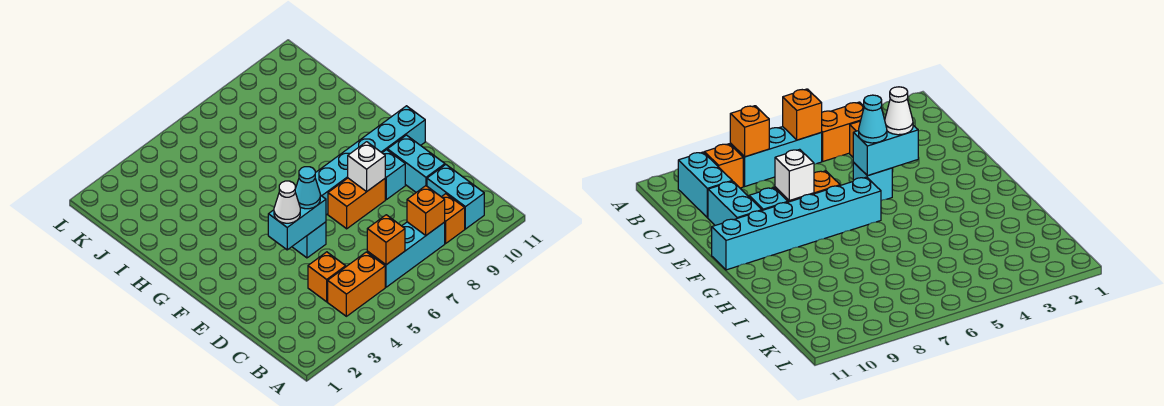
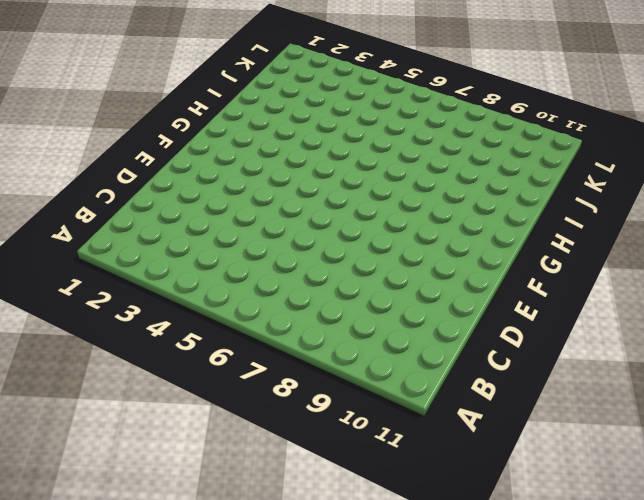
none -> orange 1x2 brick [328,252,385,316]
none -> cyan 1x3 brick [367,222,445,287]
none -> orange 1x1 brick [442,194,465,243]

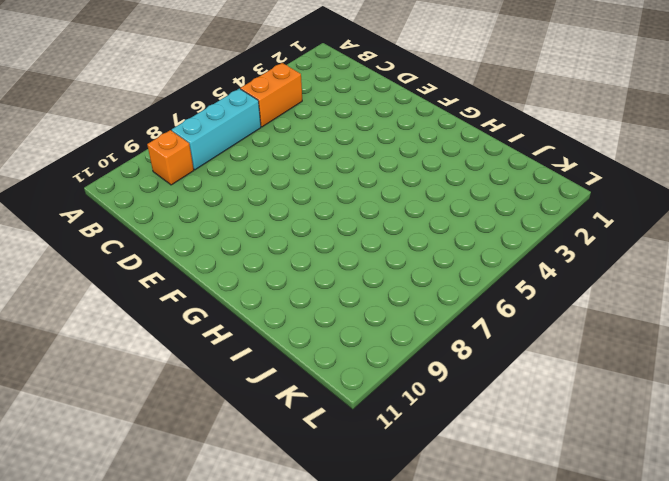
none -> cyan 1x2 brick [427,165,484,229]
none -> orange 1x1 brick [308,252,346,302]
none -> cyan 1x2 brick [387,135,445,192]

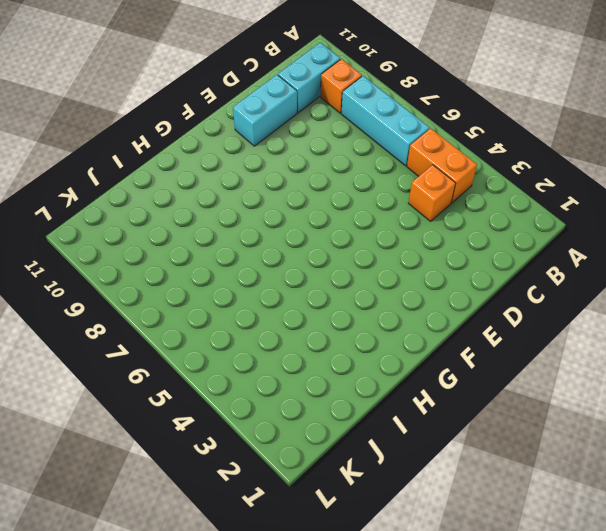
none -> cyan 1x1 brick [292,222,326,258]
none -> orange 1x2 brick [328,178,385,229]
none -> cyan 1x1 brick [383,150,405,200]

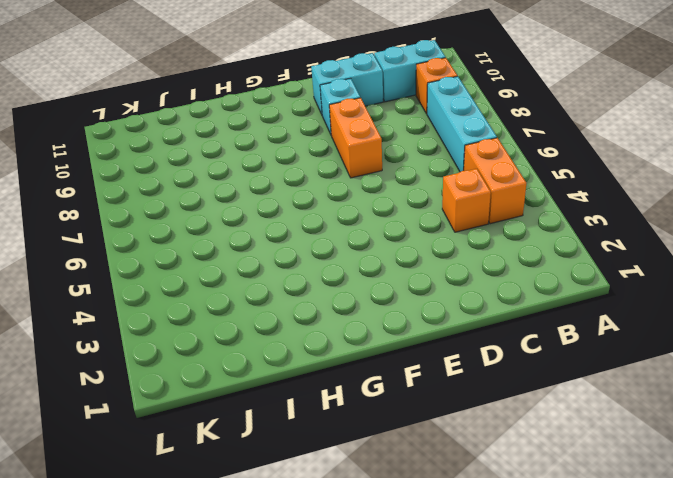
none -> cyan 1x1 brick [292,222,326,258]
none -> cyan 1x6 brick [295,106,425,215]
none -> orange 1x1 brick [367,215,405,265]

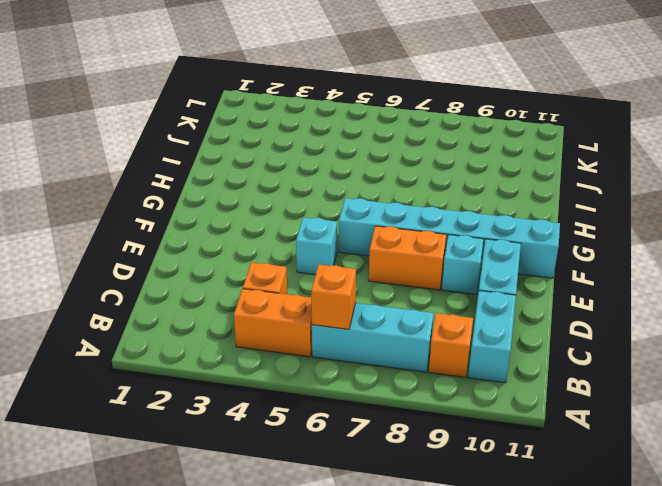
none -> orange 1x1 brick [407,186,445,235]
none -> cyan 1x2 brick [268,195,326,250]
none -> white 1x1 brick [348,142,385,192]

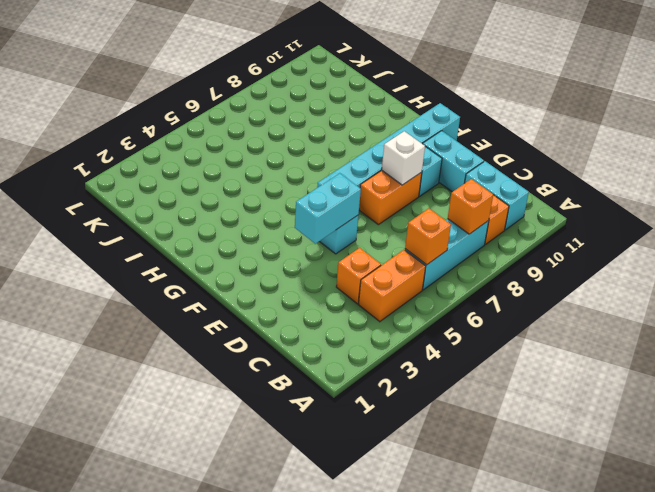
none -> white 1x1 cone [274,181,300,223]
none -> cyan 1x1 cone [295,167,320,209]

